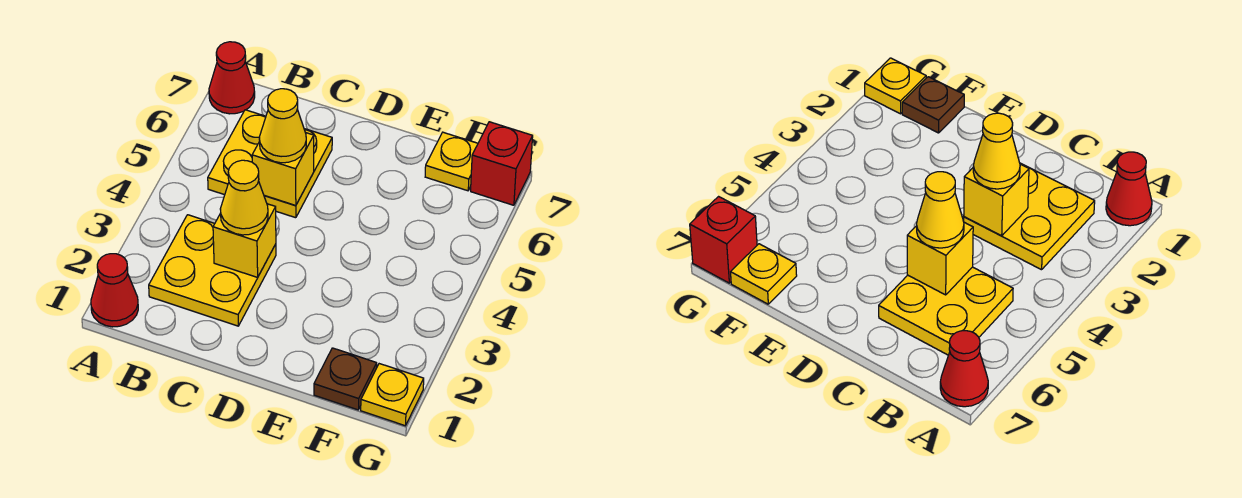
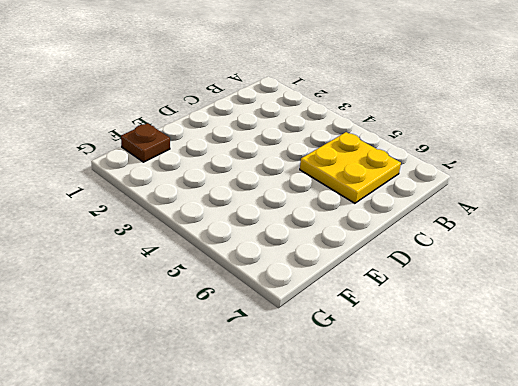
none -> red 1x1 cone [91,254,138,327]
none -> red 1x1 cone [209,42,255,114]
none -> yellow 2x2 plate [149,215,276,326]

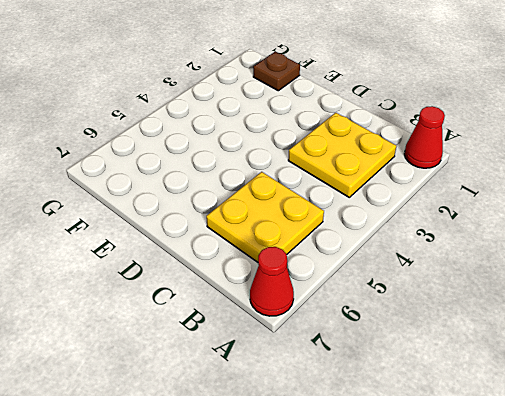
none -> yellow 1x1 plate [425,132,478,191]
none -> yellow 1x1 plate [361,364,424,426]
none -> red 1x1 brick [471,122,533,205]

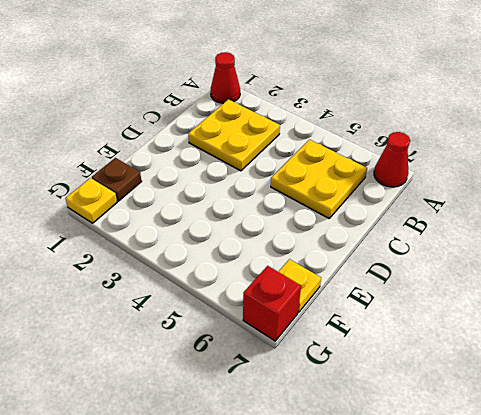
none -> yellow 1x1 brick [213,204,276,277]
none -> yellow 1x1 brick [252,132,314,205]
none -> yellow 1x1 cone [220,160,268,235]

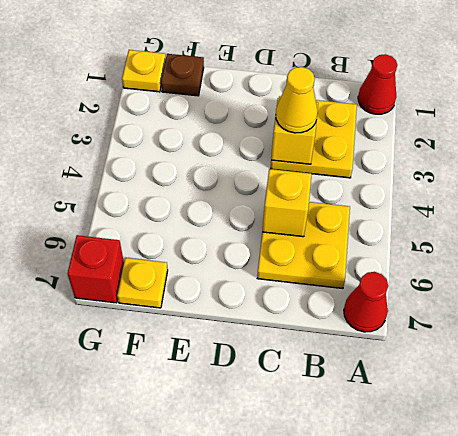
none -> yellow 1x1 cone [259,89,306,163]

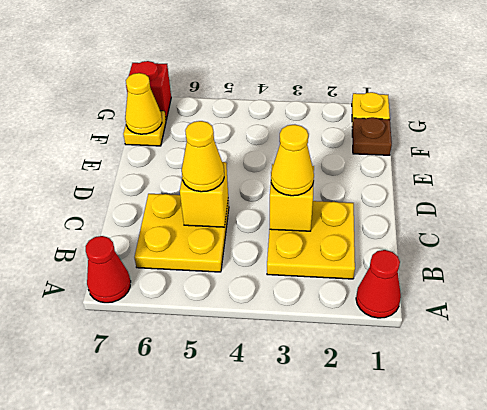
yellow 1x1 cone [125,73,162,134] -> none

